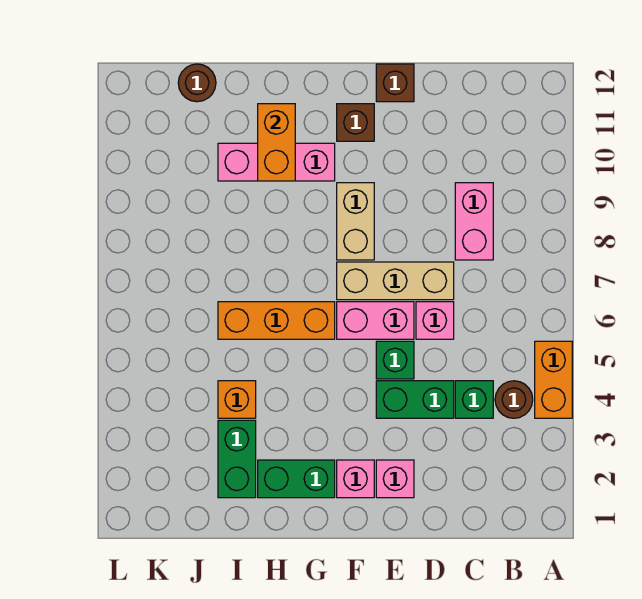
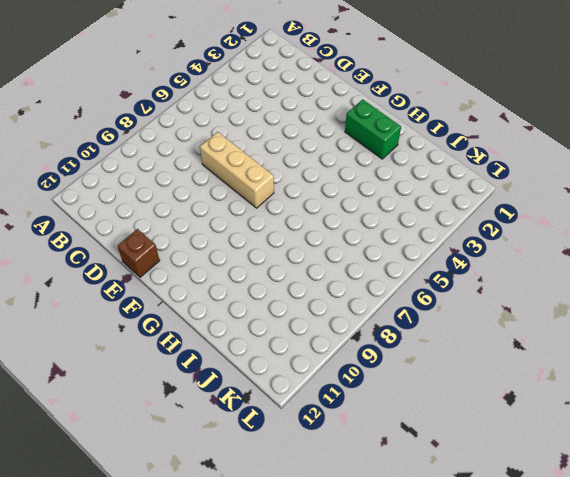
none -> orange 1x2 brick [535,341,572,418]
none -> brown 1x1 round brick [495,381,533,418]
none -> green 1x1 brick [455,381,493,418]

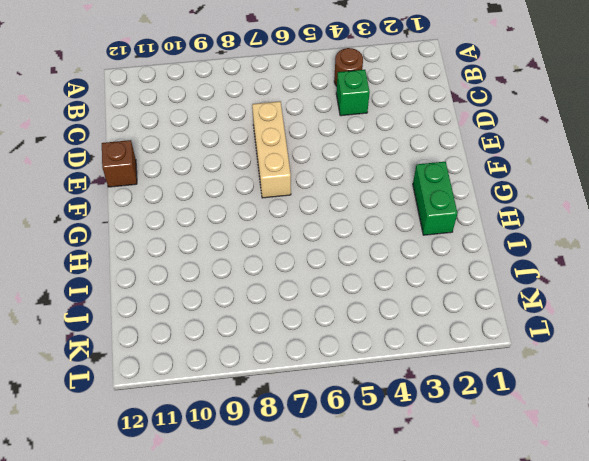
none -> orange 1x2 brick [535,341,572,418]
none -> pink 1x2 brick [455,183,493,260]
none -> green 1x2 brick [376,381,454,418]

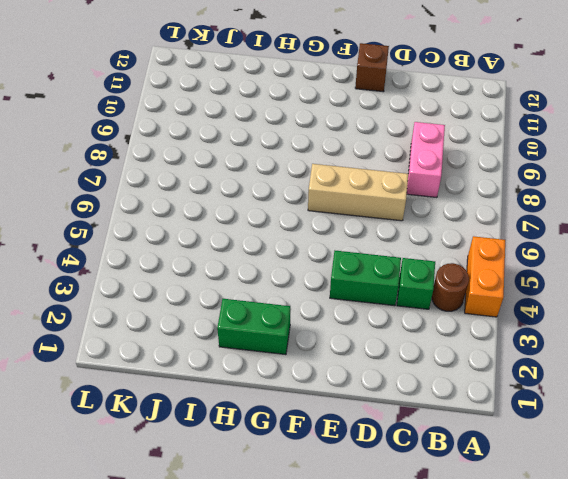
none -> pink 1x1 brick [416,302,454,339]
none -> pink 1x1 brick [376,460,414,498]
none -> green 1x1 brick [376,341,414,379]

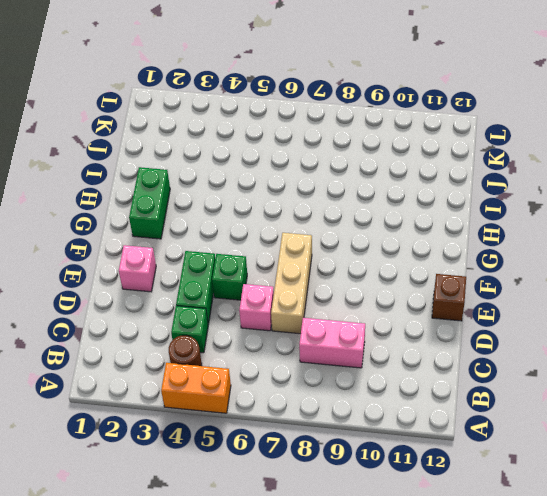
none -> pink 1x2 brick [337,302,414,339]
none -> pink 1x1 brick [337,460,374,498]
none -> tan 1x2 brick [337,183,374,260]

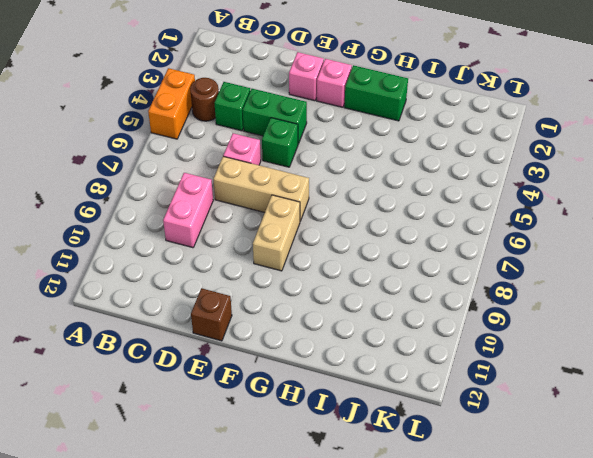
none -> pink 1x2 brick [337,302,414,339]
none -> brown 1x1 brick [337,104,374,141]
none -> orange 1x3 brick [218,302,335,339]

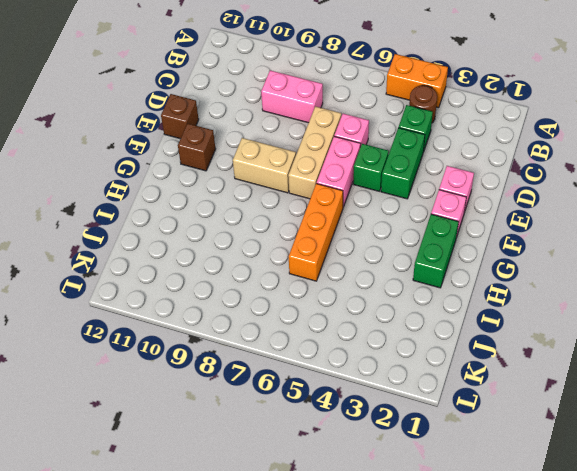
none -> pink 1x3 brick [218,143,335,181]
none -> green 1x2 brick [218,420,256,498]
none -> orange 1x1 brick [218,381,256,418]

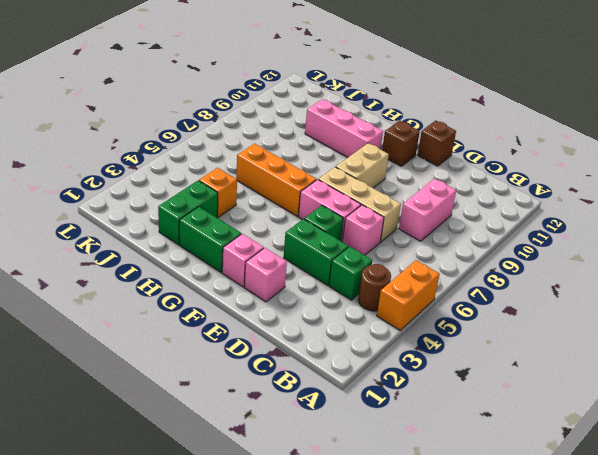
none -> brown 1x1 round brick [178,64,216,102]
none -> orange 1x2 brick [258,104,295,181]

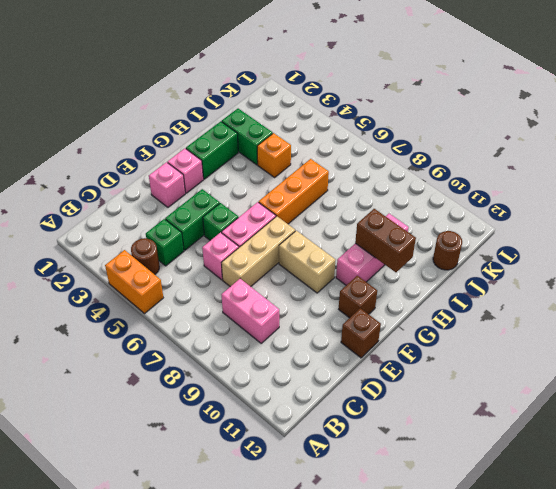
brown 1x2 brick [355,209,416,272] -> orange 1x2 brick [258,104,295,181]

